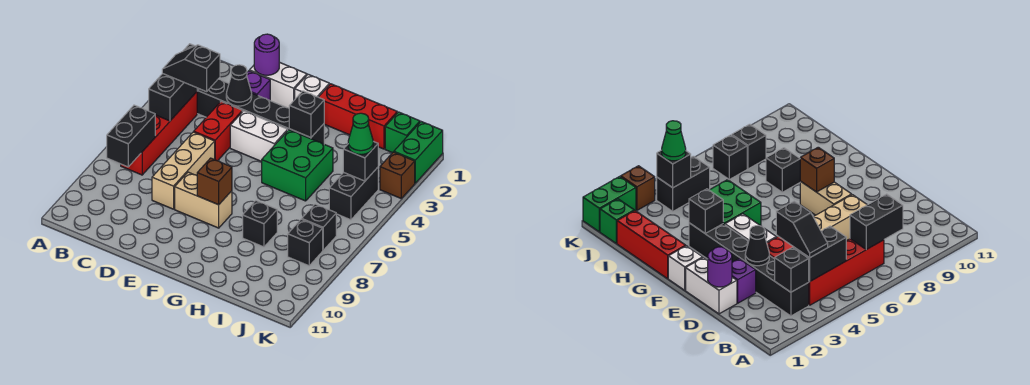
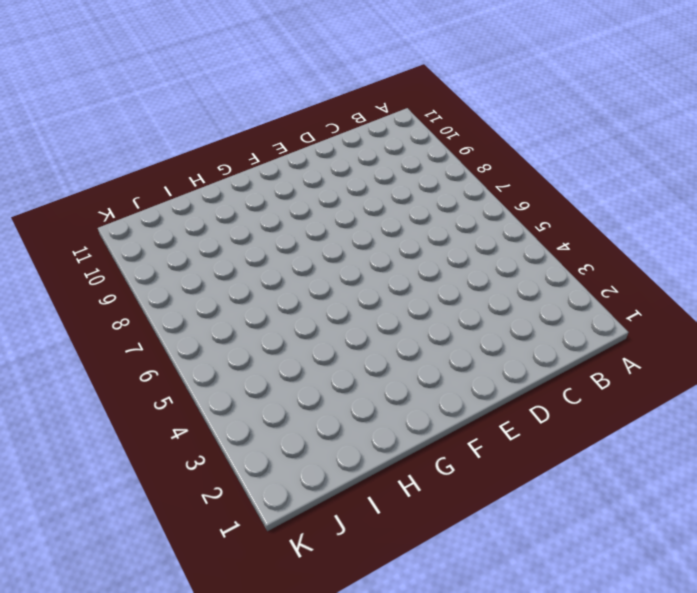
none -> black 1x6 brick [197,79,324,144]
none -> red 1x4 brick [121,92,197,175]
none -> white 1x2 brick [249,62,307,108]

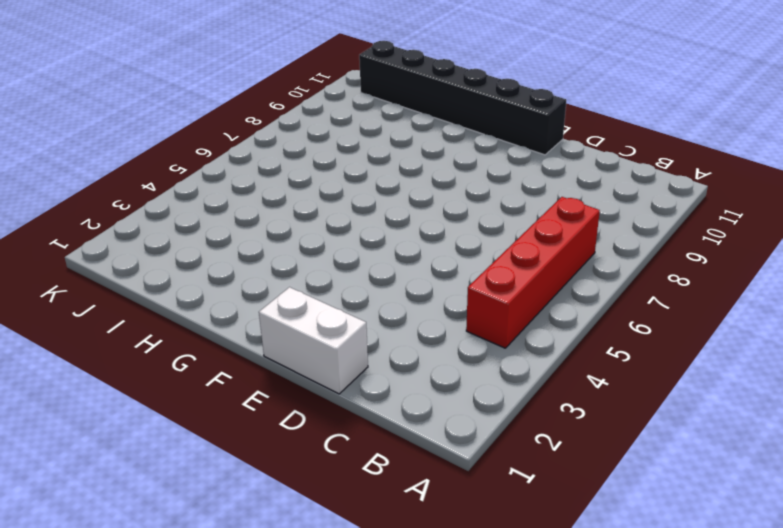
black 1x6 brick [359,41,566,155] -> black 1x6 brick moved to [197,79,324,144]
none -> purple 1x1 brick [247,71,270,100]
none -> red 1x2 brick [194,102,242,161]
none -> tan 1x3 brick [152,132,215,209]

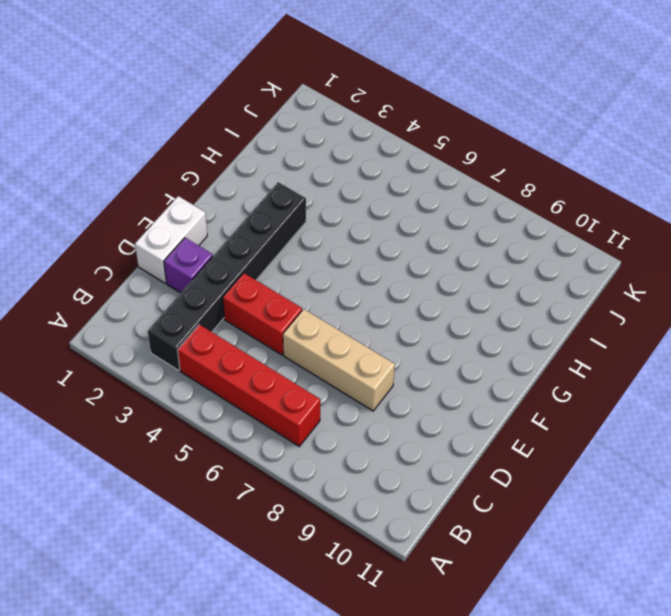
none -> white 1x2 brick [230,111,288,162]
none -> tan 1x2 brick [175,172,232,228]
none -> white 1x1 brick [295,74,329,99]

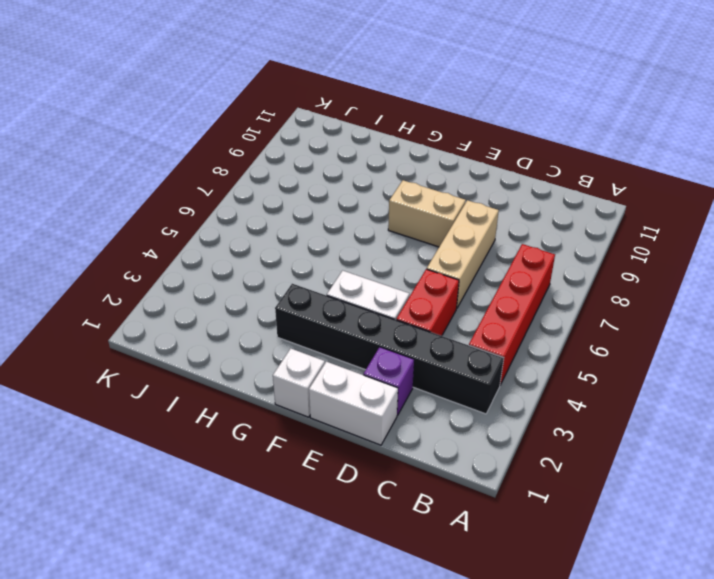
none -> red 1x3 brick [319,84,397,149]
none -> green 2x2 brick [262,130,333,201]
none -> black 1x1 brick [243,201,277,247]

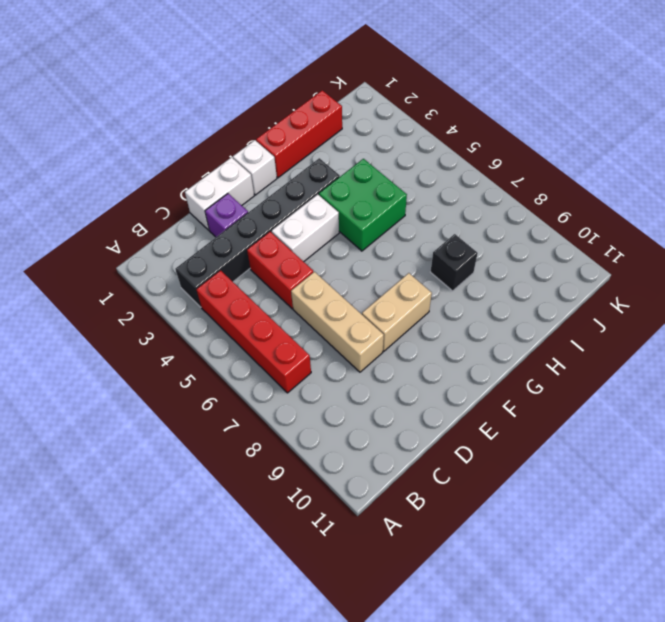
none -> green 1x1 brick [385,112,420,153]
none -> black 1x2 brick [329,167,378,220]
none -> black 1x1 brick [302,204,336,250]

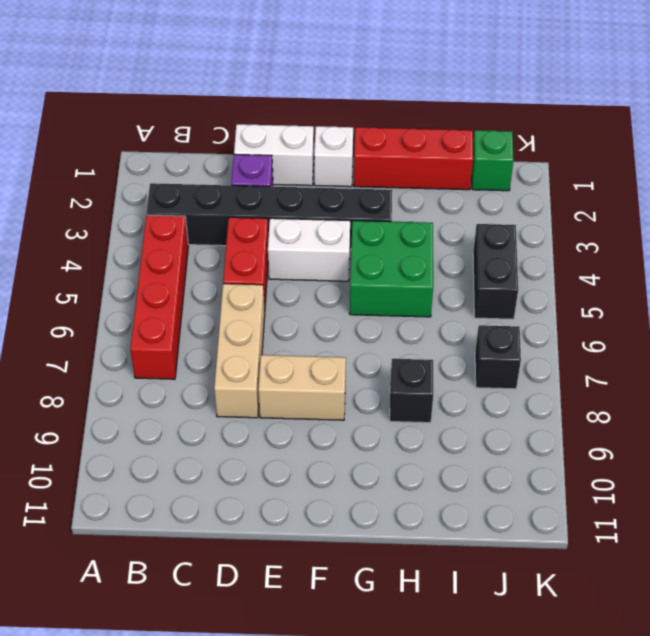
none -> black 1x1 brick [288,219,323,266]
none -> green 1x2 brick [394,122,443,183]
none -> brown 1x1 brick [380,152,415,198]

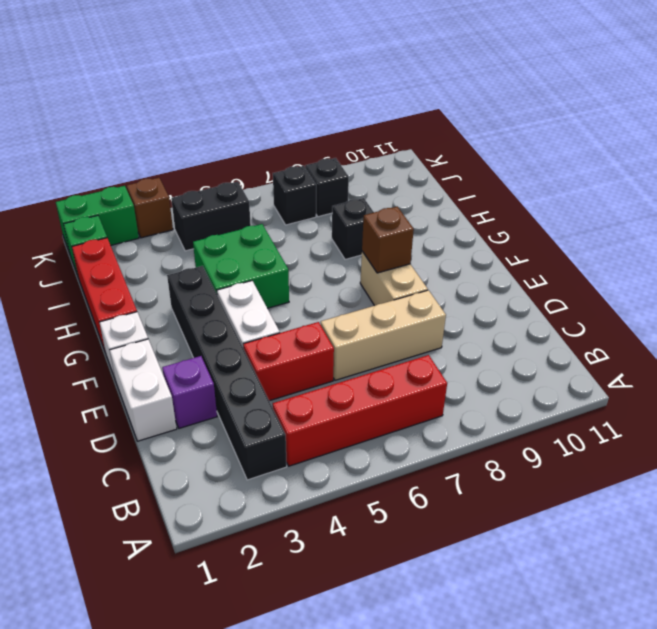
none -> black 1x1 brick [775,248,809,292]
none -> black 1x2 brick [149,74,198,121]
none -> black 1x2 brick [107,105,155,167]

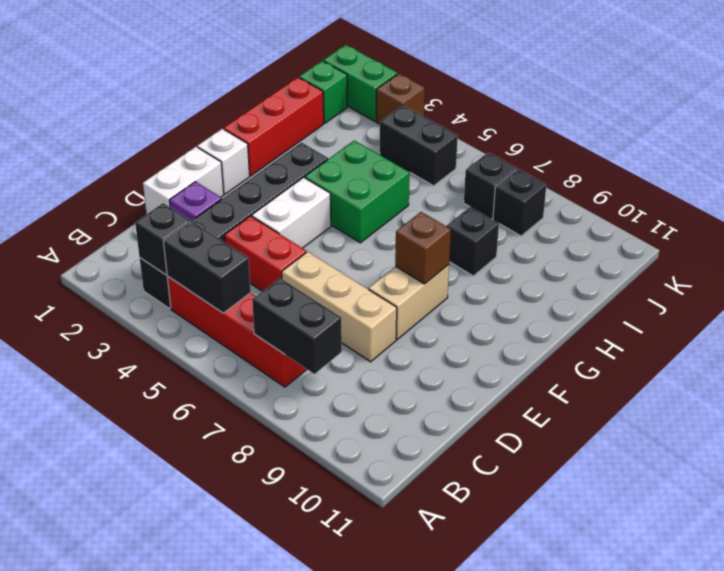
none -> purple 1x1 round brick [254,34,279,75]
none -> black 1x1 cone [226,65,252,106]
none -> black 1x1 brick [289,91,324,138]

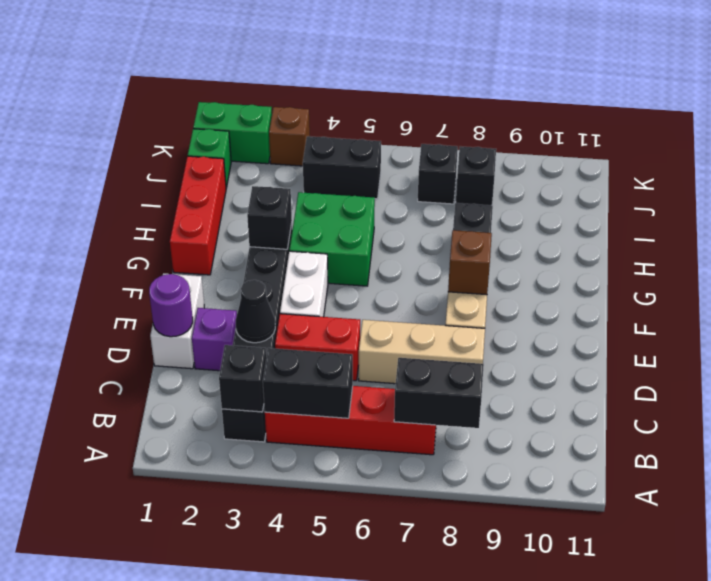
none -> white 1x1 brick [295,74,329,99]
none -> black 1x1 brick [343,141,378,181]
none -> black 1x2 slope [162,45,220,92]

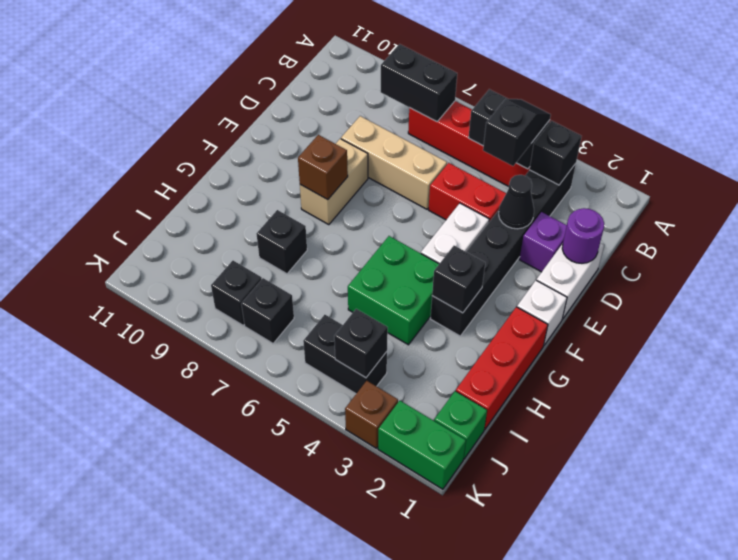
none -> green 1x1 cone [348,113,373,155]

